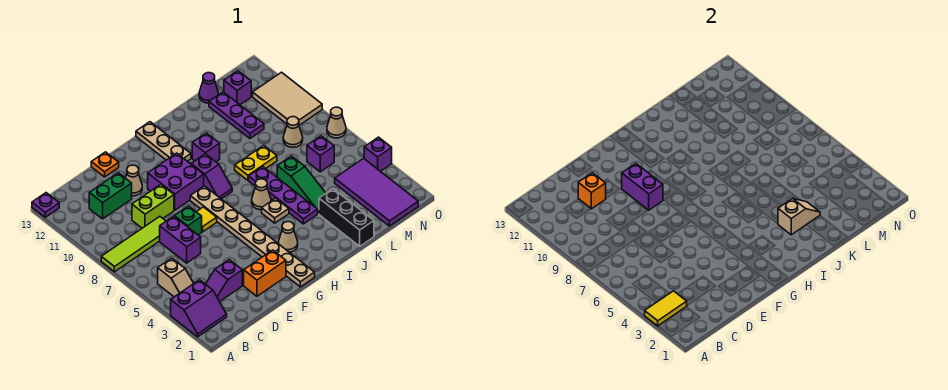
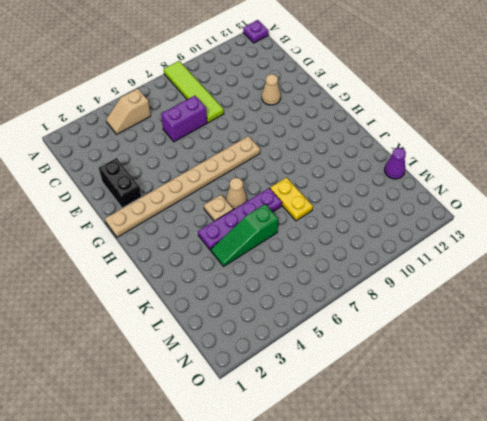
black 1x2 brick [99,158,141,208] -> orange 1x2 brick [244,250,286,296]
none -> purple 2x2 slope [171,280,227,337]
none -> purple 1x2 slope [206,260,242,302]
none -> green 1x2 brick [89,173,132,219]
none -> lime 1x2 brick [132,184,174,228]

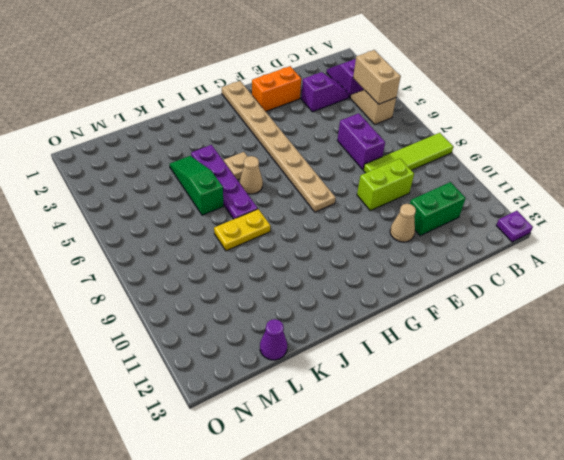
tan 1x2 brick [353,50,401,104] -> none
none -> green 1x1 brick [174,206,202,235]
none -> orange 1x1 plate [91,152,119,177]
none -> yellow 1x1 tile [197,207,217,232]
none -> purple 2x2 brick [148,153,204,210]

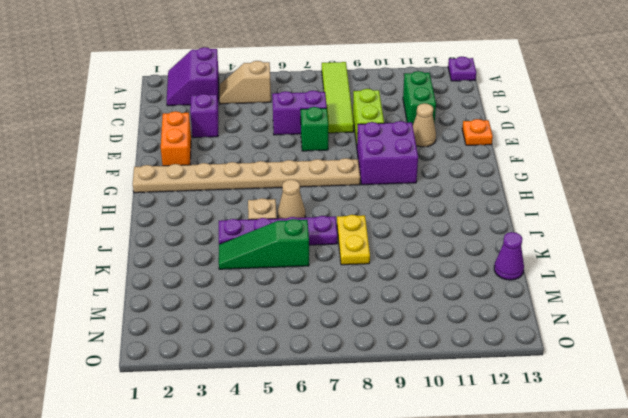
none -> yellow 1x1 tile [197,207,217,232]
none -> tan 1x1 cone [278,222,298,252]
none -> purple 1x2 slope [191,154,232,199]
none -> tan 1x3 plate [136,122,191,161]

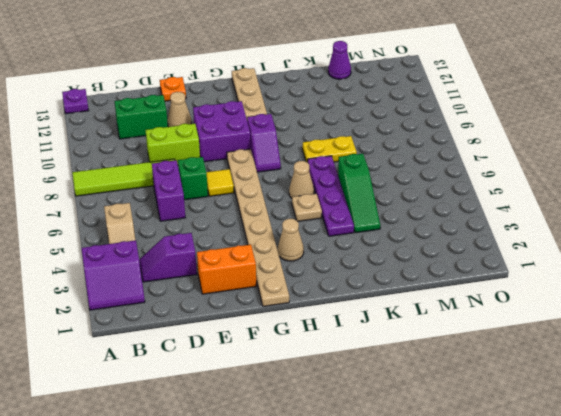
none -> purple 1x1 brick [192,133,220,162]
none -> black 1x3 brick [319,189,374,246]
none -> purple 1x3 plate [209,92,264,138]
none -> purple 2x4 tile [335,158,418,226]

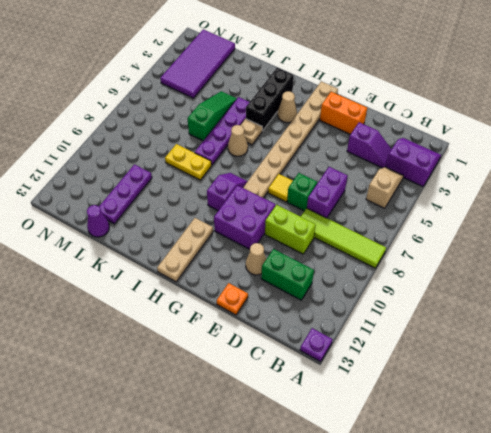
black 1x3 brick [246,68,294,131] -> black 1x3 brick moved to [319,189,374,246]
none -> purple 1x1 brick [192,133,220,162]
none -> purple 1x1 brick [307,136,334,172]
none -> tan 1x1 cone [283,117,303,147]
none -> purple 1x1 brick [224,71,251,105]

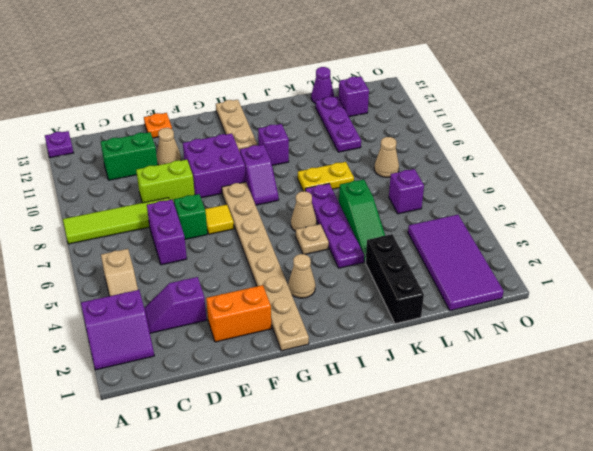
none -> tan 2x3 tile [253,72,322,125]
none -> purple 1x1 brick [364,137,392,171]
none -> tan 1x1 cone [327,107,346,138]
none -> yellow 1x2 tile [645,291,687,326]

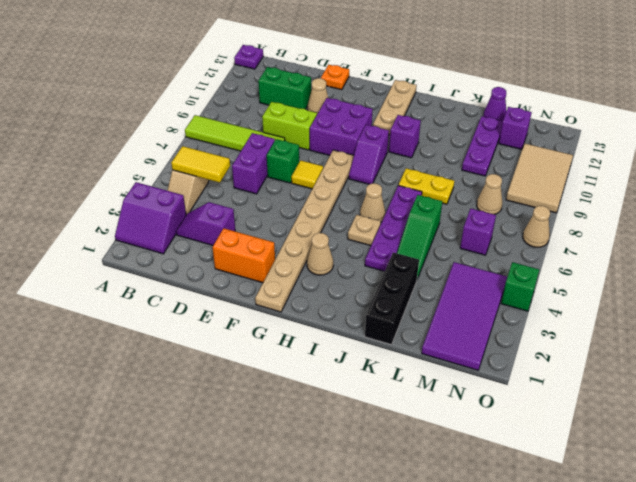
yellow 1x2 tile [171,146,230,183] -> yellow 1x2 tile moved to [645,291,687,326]
green 1x1 brick [501,262,539,311] -> purple 1x1 brick [364,137,392,171]
none -> orange 1x1 brick [578,173,606,209]
none -> purple 1x2 brick [622,163,663,210]
none -> tan 1x2 slope [778,198,820,235]

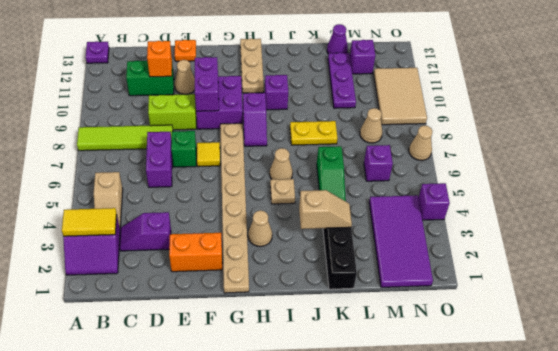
none -> purple 1x4 plate [249,166,318,224]

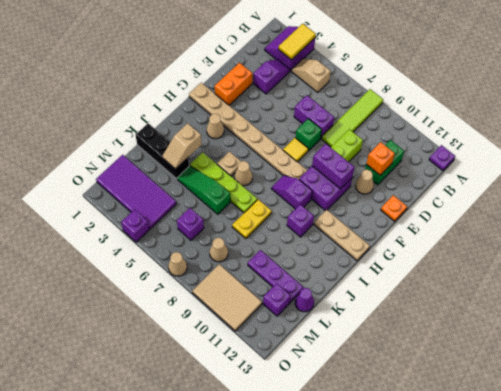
lime 1x4 plate [190,152,257,213] -> purple 1x4 plate [249,166,318,224]

